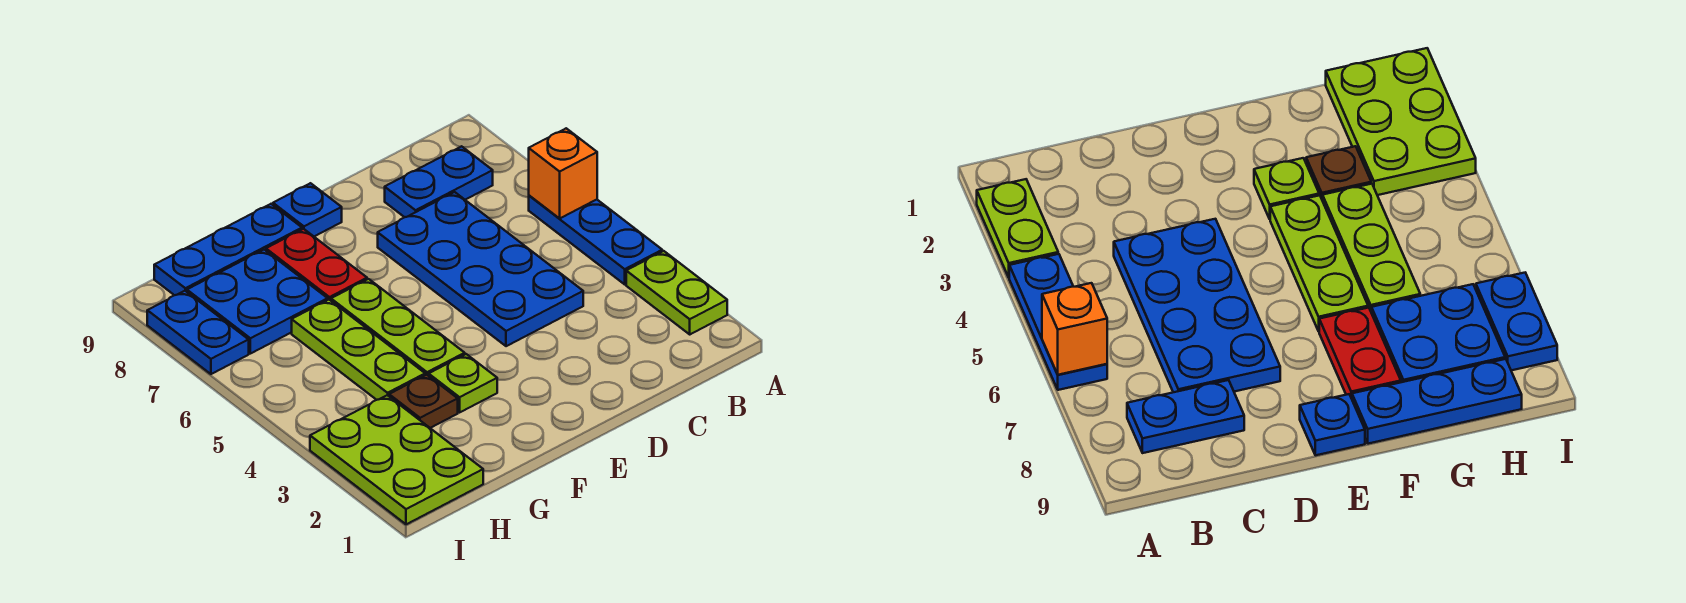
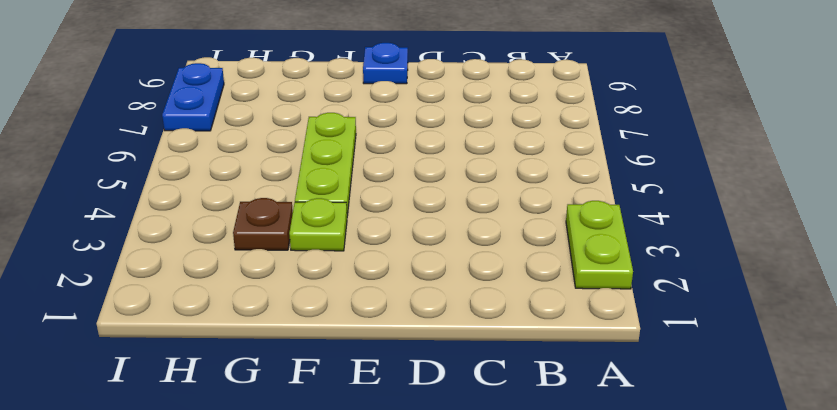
none -> blue 1x3 plate [529,196,662,284]
none -> blue 1x2 plate [385,146,493,217]
none -> blue 2x4 plate [378,192,583,346]

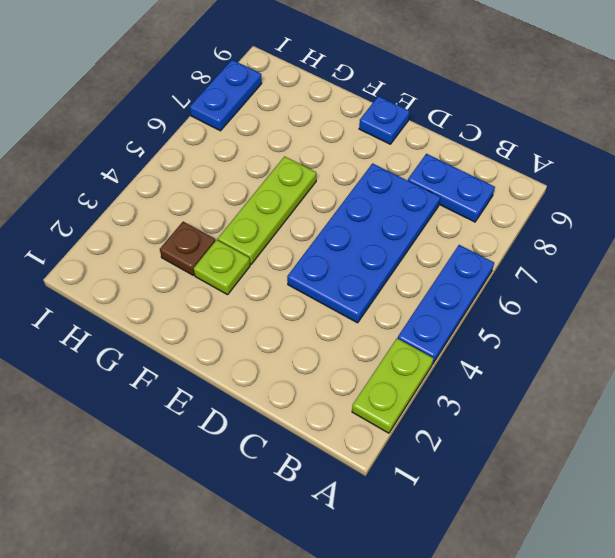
none -> red 1x2 plate [266,229,367,300]
none -> blue 1x3 plate [154,204,302,295]
none -> lime 1x3 plate [292,300,425,400]

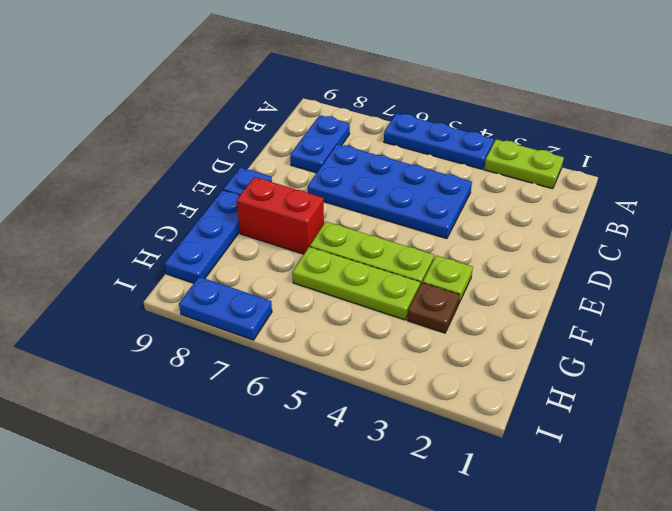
red 1x2 brick [237,177,324,254] -> red 1x2 plate [266,229,367,300]
none -> blue 2x2 plate [187,250,328,354]
none -> lime 2x3 plate [310,395,483,524]
none -> orange 1x1 brick [529,128,597,218]

